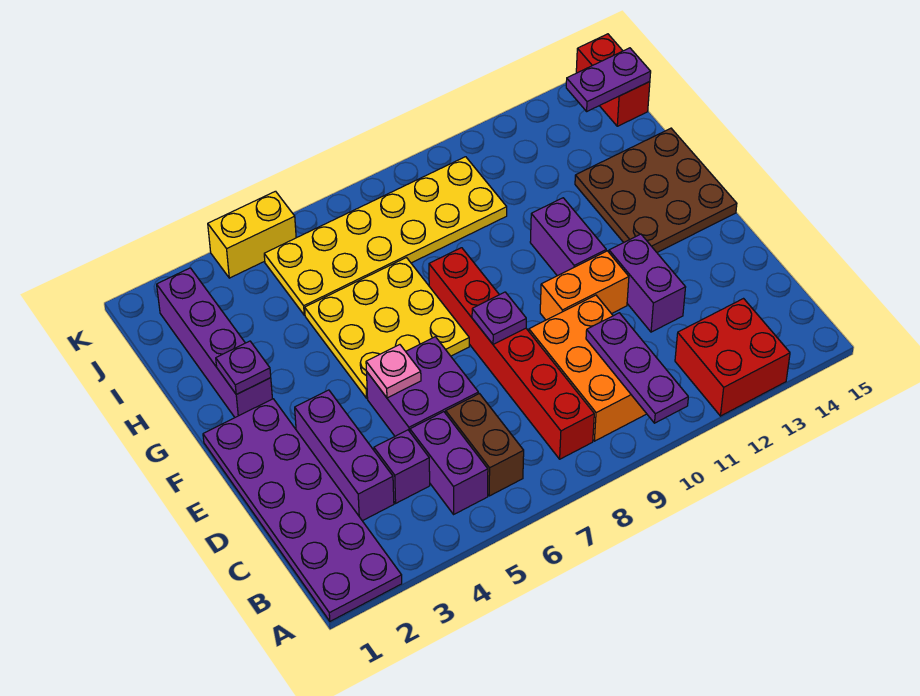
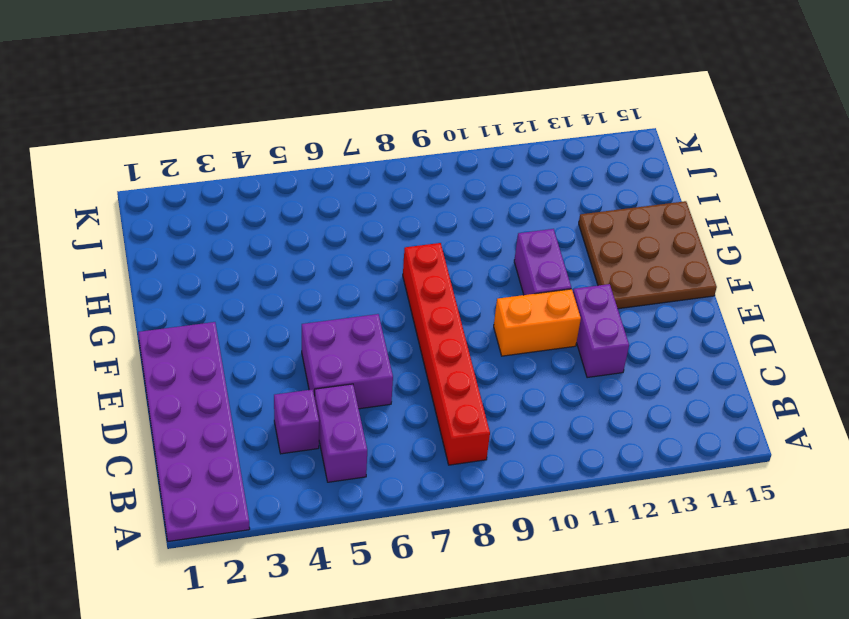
none -> red 2x2 brick [675,299,790,416]
none -> brown 1x2 brick [446,394,524,496]
none -> orange 2x3 brick [529,295,646,441]

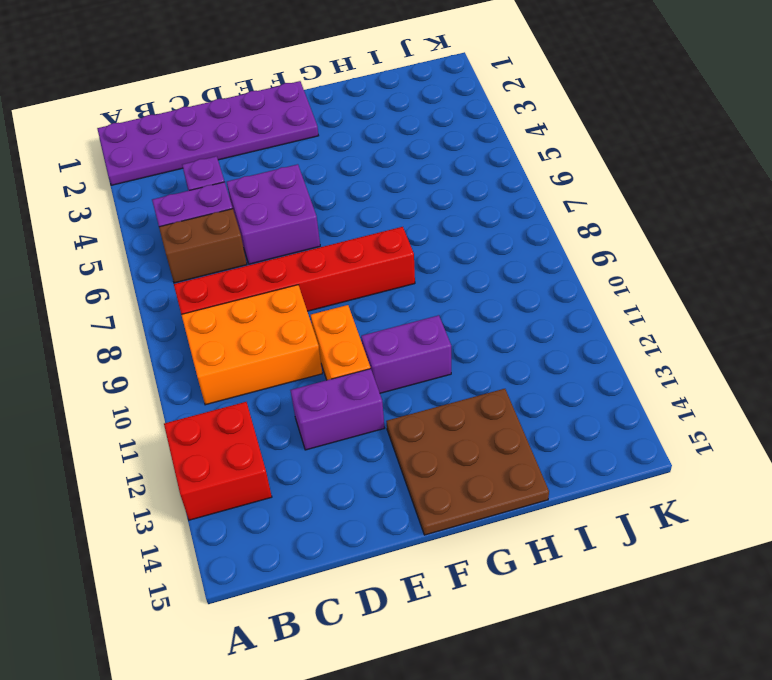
none -> purple 1x3 brick [295,390,394,521]
none -> yellow 3x3 plate [305,258,469,398]
none -> purple 1x4 brick [157,268,272,417]

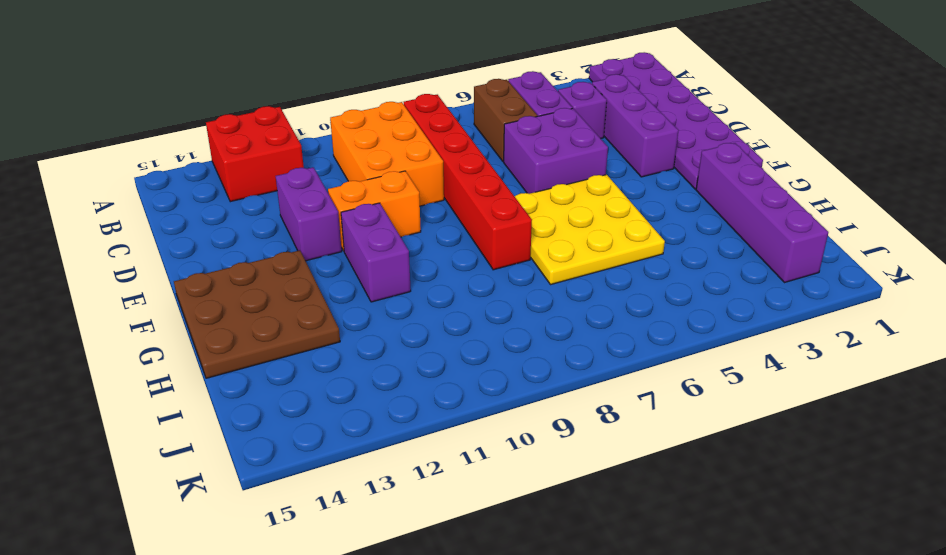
none -> yellow 2x6 plate [264,157,507,315]
none -> red 1x2 brick [576,34,650,126]
none -> yellow 1x2 brick [208,191,296,278]

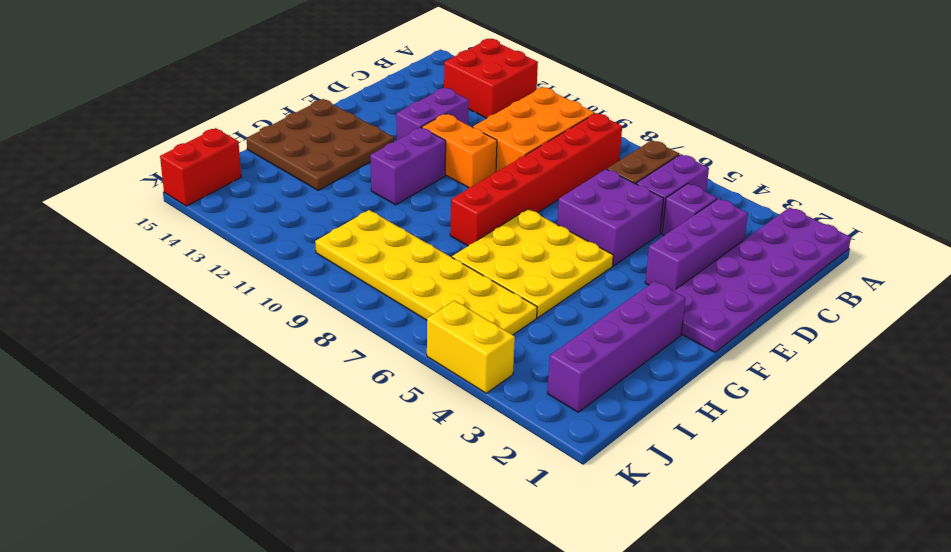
none -> purple 1x3 plate [586,313,688,423]
none -> pink 1x1 plate [366,345,421,398]
none -> purple 1x1 plate [472,292,526,344]

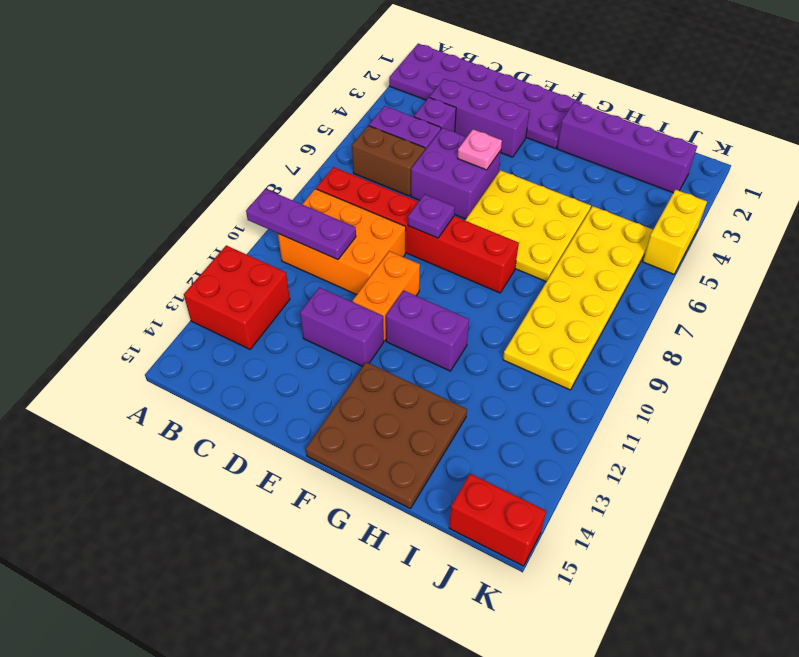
none -> purple 1x1 plate [216,341,271,394]
none -> purple 1x2 plate [566,48,651,111]

